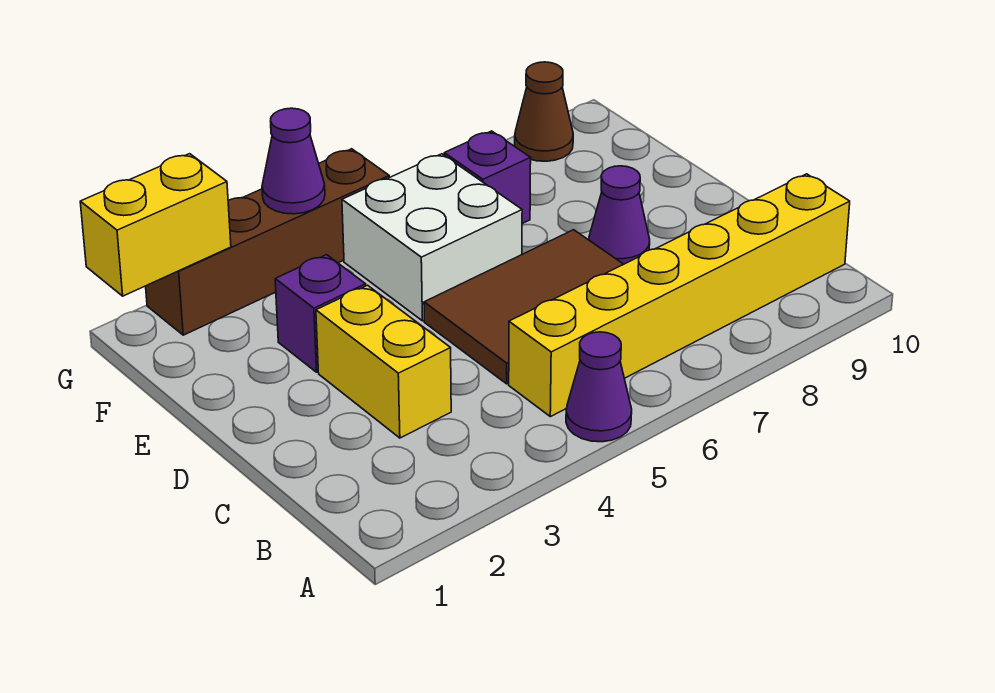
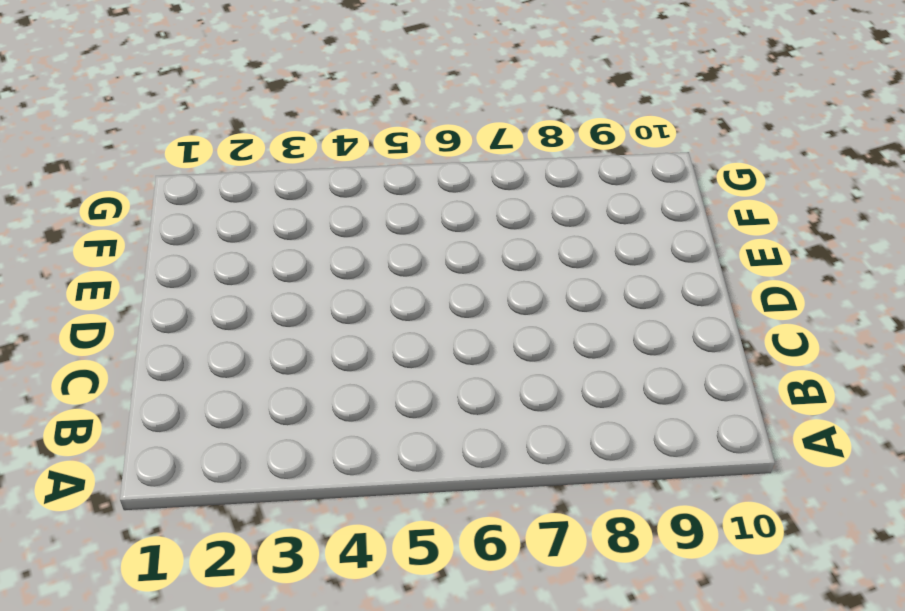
none -> purple 1x1 cone [566,332,632,442]
none -> yellow 1x6 brick [509,174,850,417]
none -> yellow 1x2 brick [316,285,451,438]

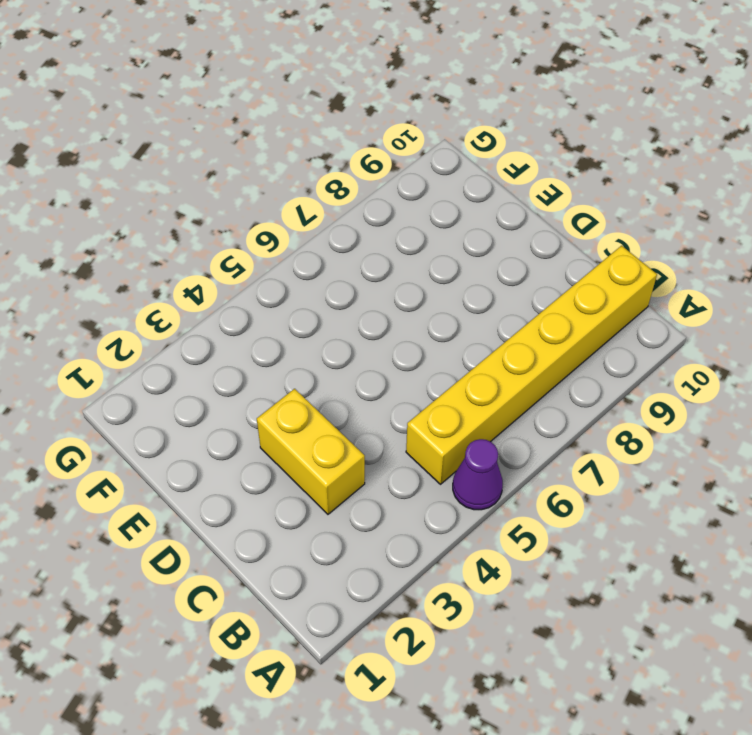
none -> brown 2x3 tile [424,230,624,384]
none -> purple 1x1 cone [589,166,650,264]
none -> purple 1x1 brick [275,255,366,372]

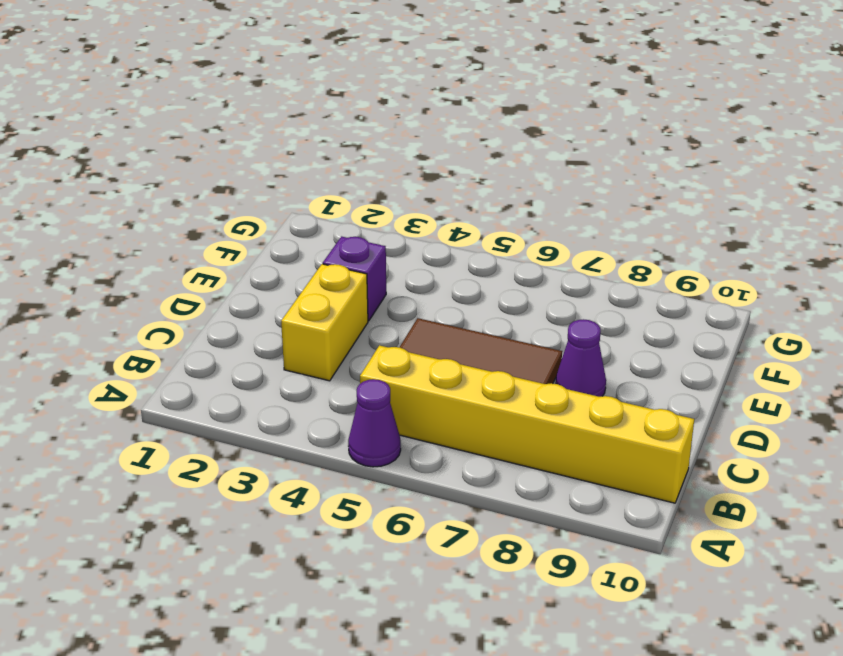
none -> white 2x2 brick [342,154,522,321]
none -> purple 1x1 brick [444,131,531,224]
none -> brown 1x4 brick [146,149,389,335]

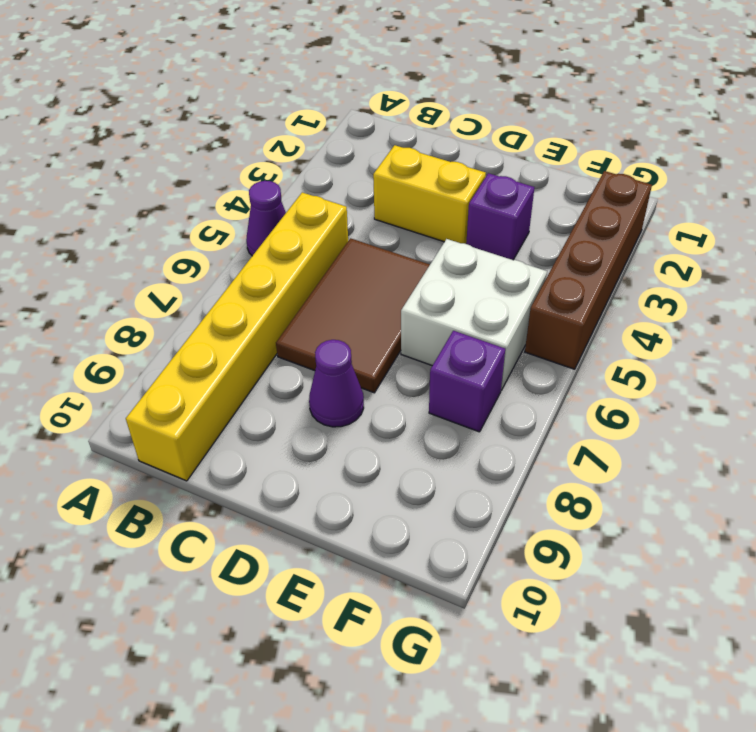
none -> brown 1x1 cone [515,62,573,161]
none -> yellow 1x2 brick [80,154,231,296]
none -> purple 1x1 cone [262,108,325,214]

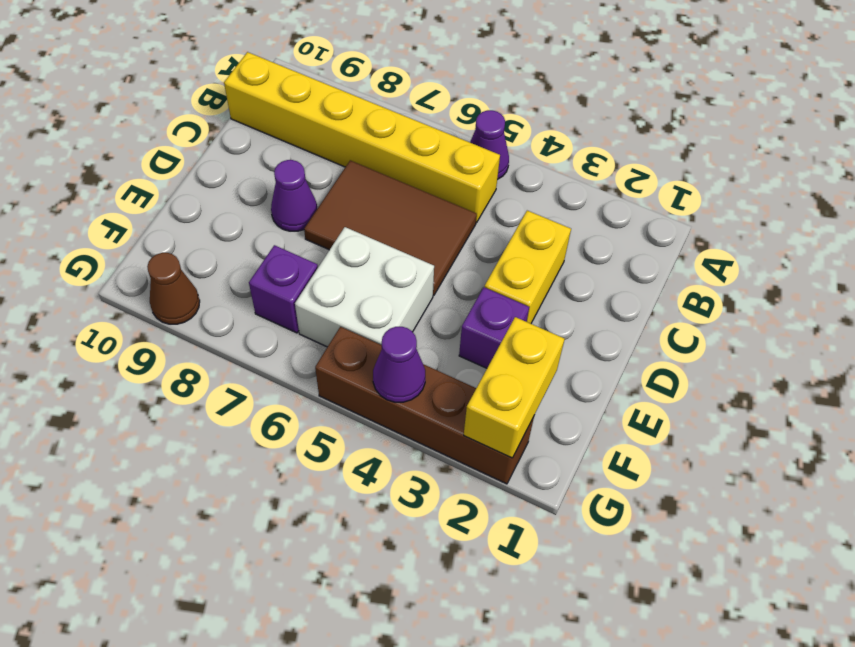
yellow 1x2 brick [464,317,564,458] -> yellow 1x2 brick turned to [80,154,231,296]

